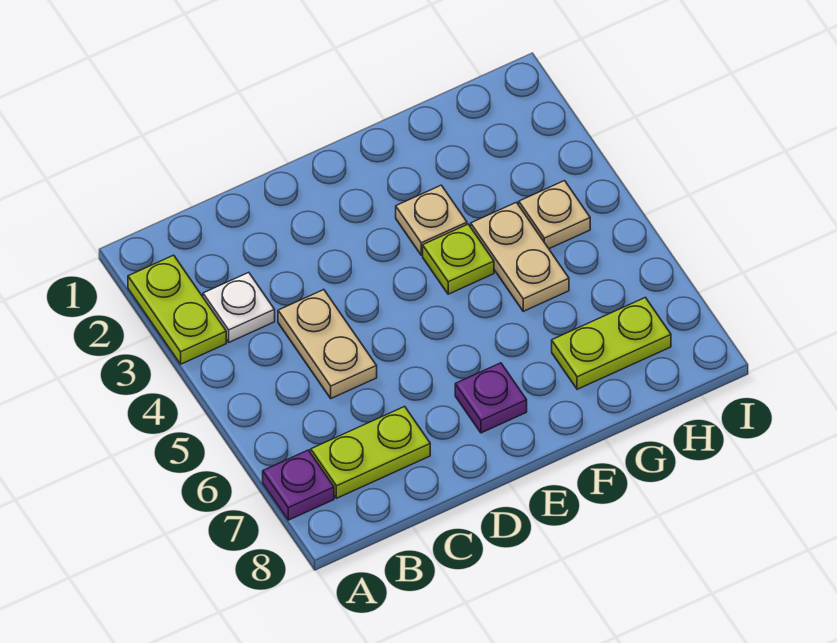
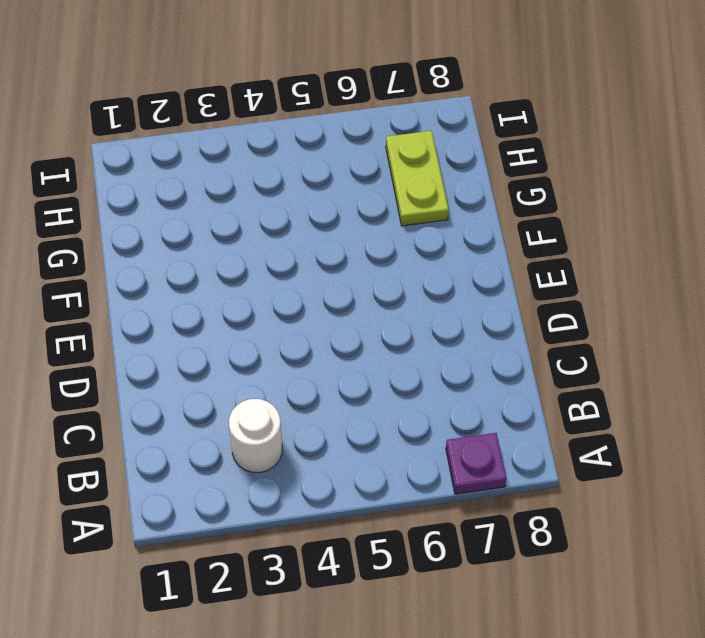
white 1x1 round brick [229,399,282,472] -> white 1x1 plate [203,272,275,342]
none -> lime 1x2 plate [128,255,226,364]
none -> lime 1x2 plate [311,406,430,498]

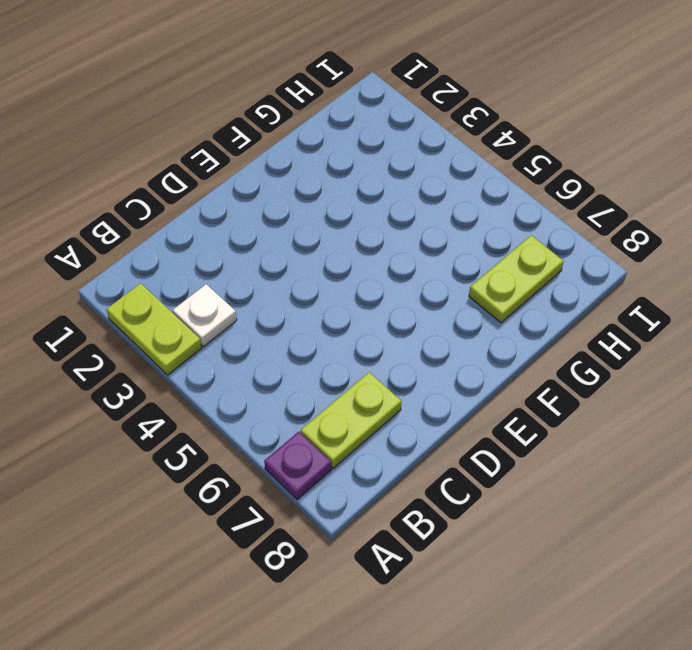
none -> tan 1x2 plate [278,290,377,398]
none -> purple 1x1 plate [455,363,527,433]

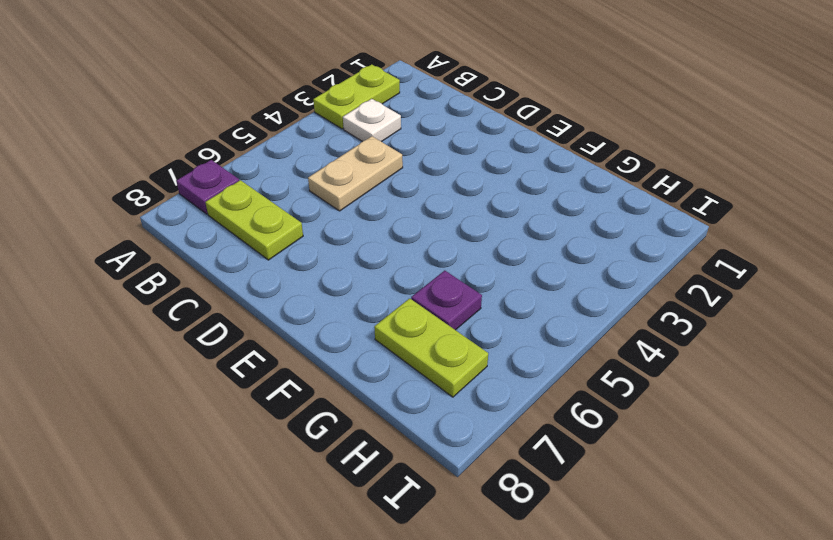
purple 1x1 plate [411,271,482,330] -> purple 1x1 plate moved to [455,363,527,433]
none -> tan 1x1 plate [396,185,467,255]
none -> lime 1x1 plate [423,224,494,294]

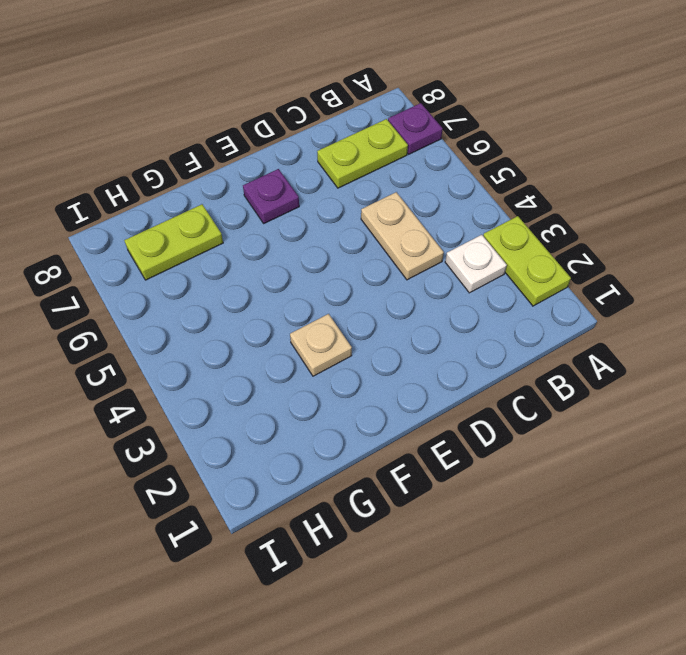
none -> lime 1x1 plate [423,224,494,294]
none -> tan 1x2 plate [471,202,569,311]

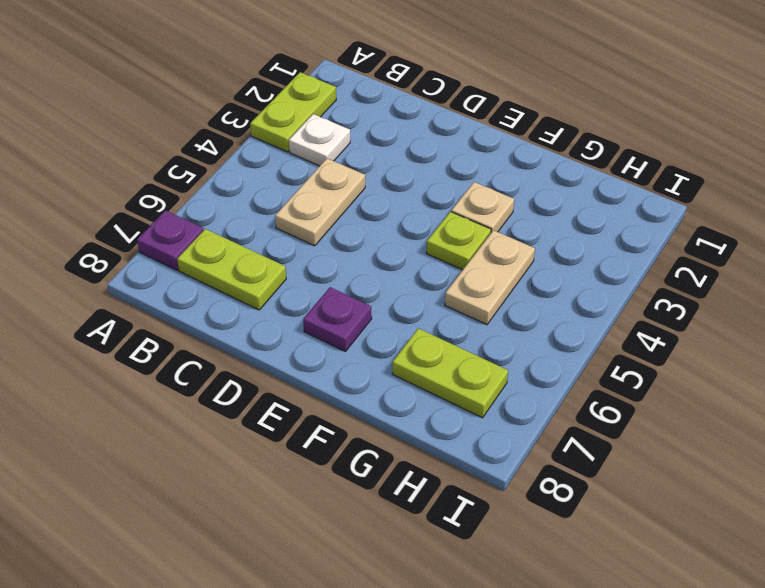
none -> tan 1x1 plate [519,181,590,249]

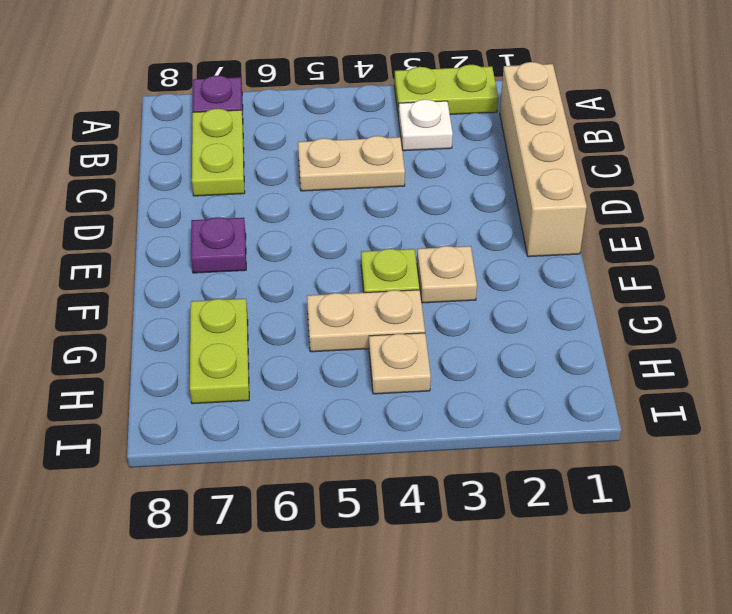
tan 1x4 brick [500,62,587,257] -> none

